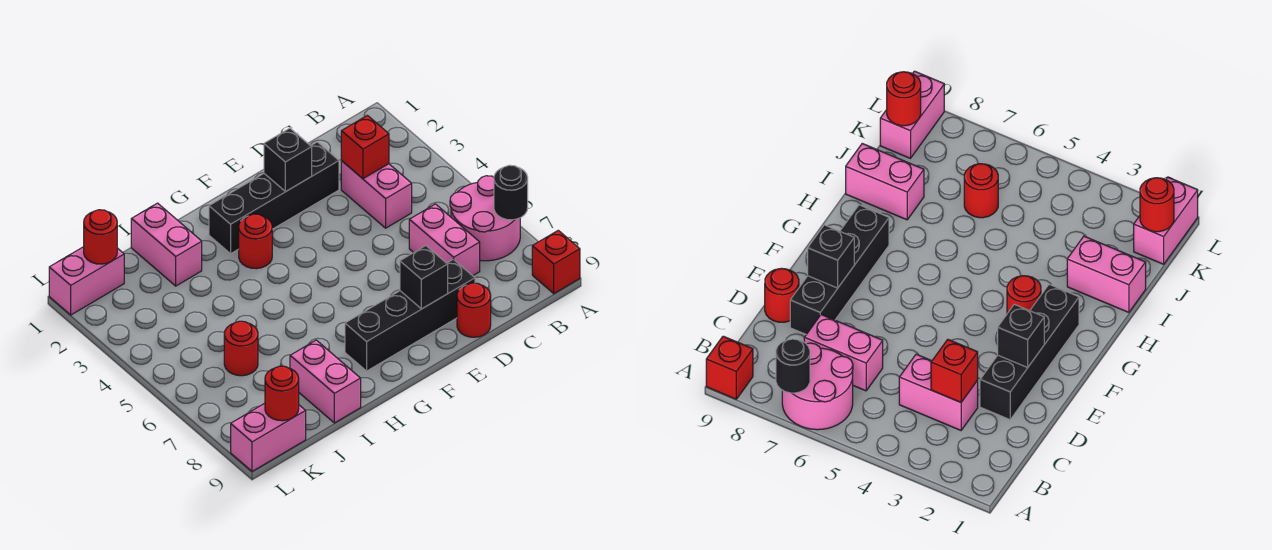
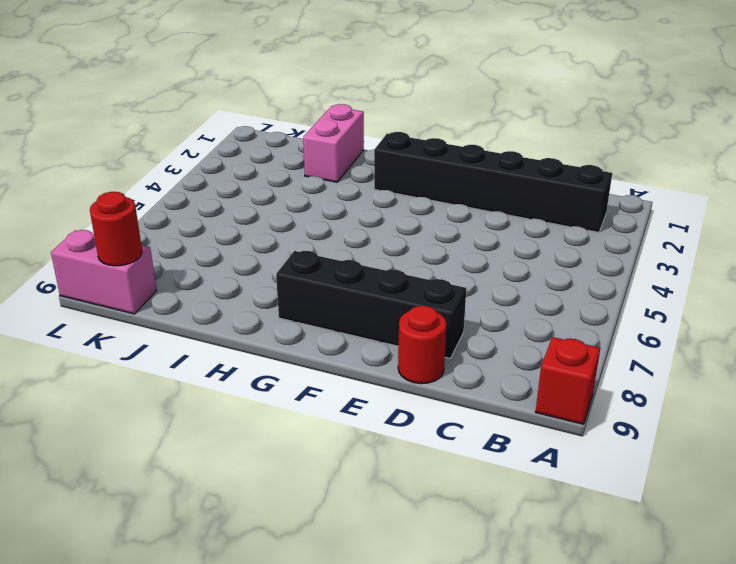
black 1x6 brick [374,132,612,232] -> black 1x4 brick [209,142,339,254]
none -> pink 2x2 round brick [450,176,520,261]
none -> pink 1x2 brick [341,161,412,228]
none -> pink 1x2 brick [409,204,480,276]

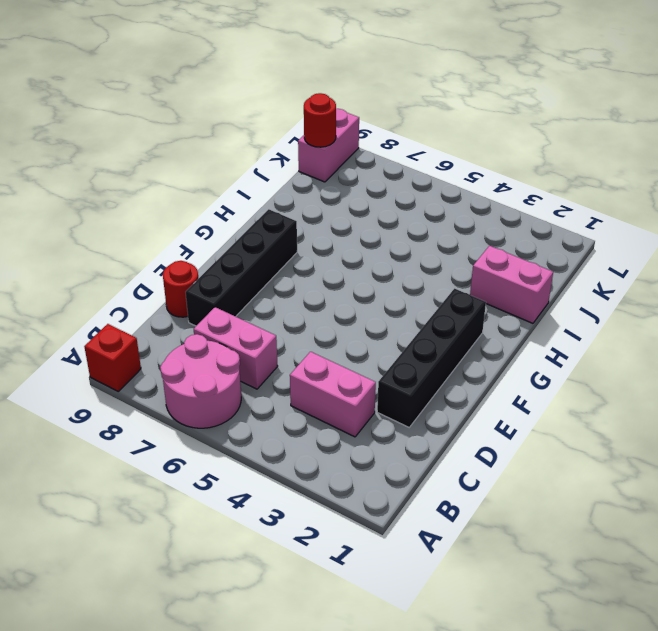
none -> red 1x1 round brick [239,214,272,269]
none -> pink 1x2 brick [290,340,361,423]
none -> red 1x1 round brick [224,321,258,376]

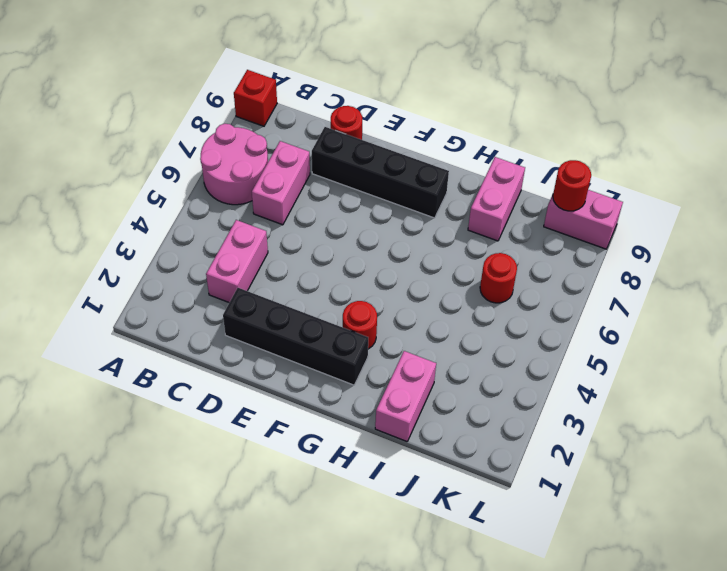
none -> pink 1x2 brick [49,247,124,315]
none -> black 1x1 round brick [494,165,528,220]
none -> red 1x1 brick [341,115,389,179]

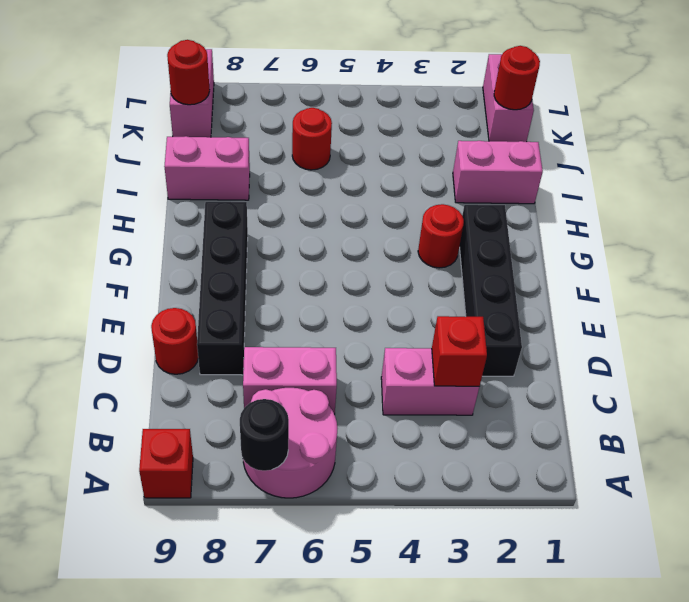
none -> black 1x1 brick [264,128,312,191]
none -> black 1x1 brick [400,246,448,309]

